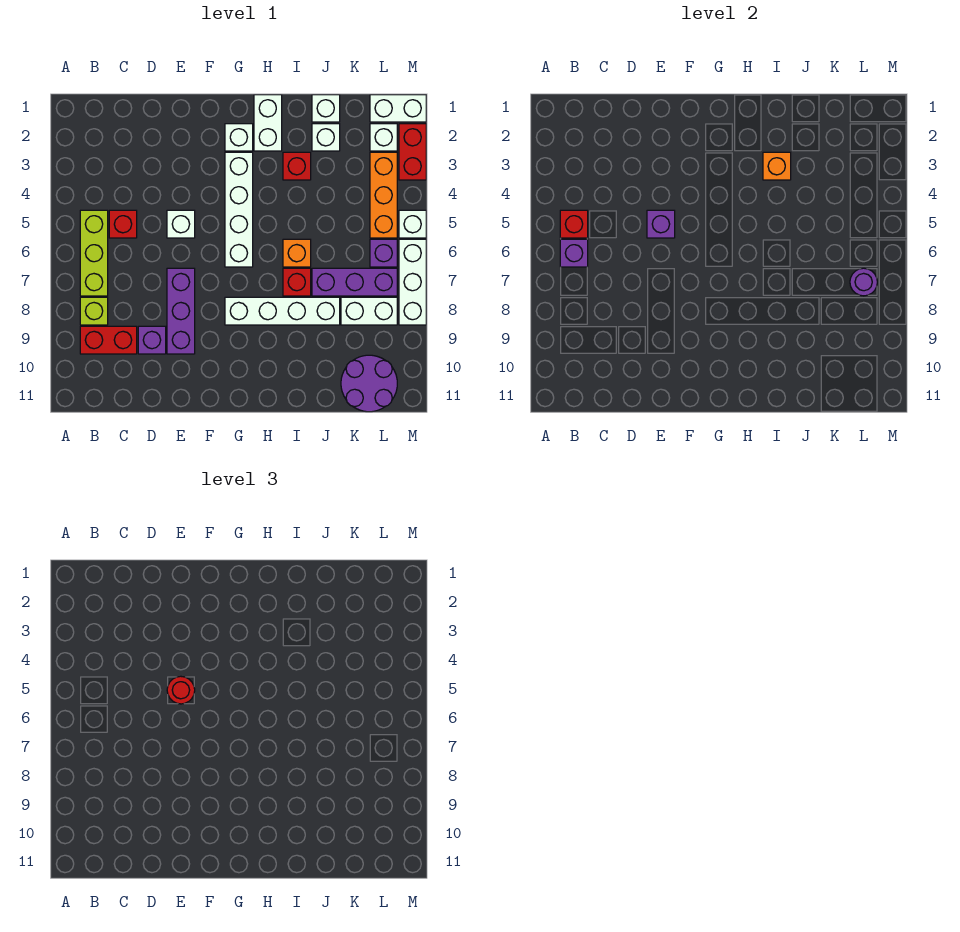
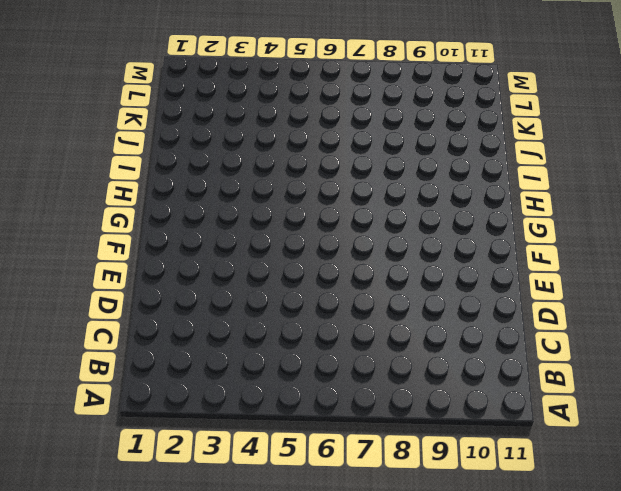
none -> lime 1x3 brick [80,210,108,296]
none -> lime 1x1 brick [80,297,108,325]
none -> red 1x2 brick [80,326,137,354]
none -> red 1x1 brick [109,210,137,238]

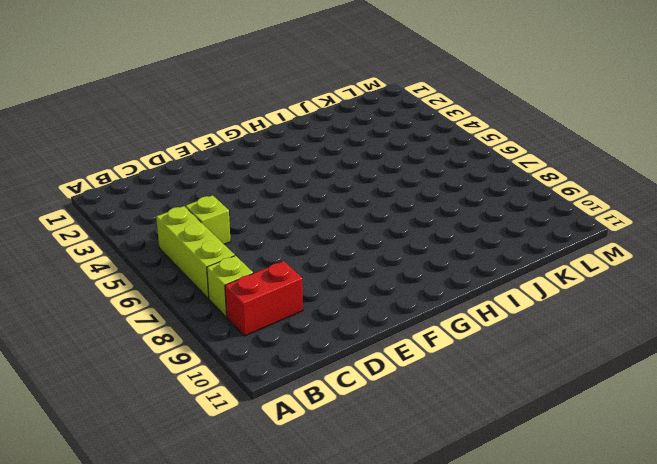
lime 1x1 brick [186,195,231,244] -> red 1x1 brick [109,210,137,238]
none -> purple 1x1 brick [138,326,166,354]
none -> white 1x1 brick [167,210,195,238]
none -> purple 1x3 brick [167,268,195,354]
none -> white 1x1 brick [225,124,253,151]

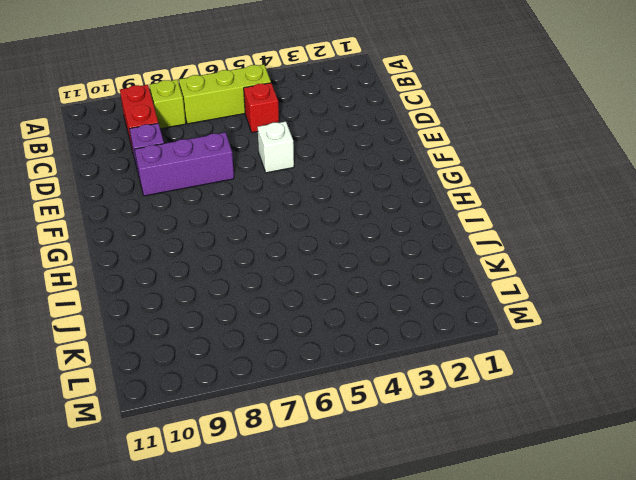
none -> white 1x1 brick [225,124,253,151]
none -> white 1x4 brick [225,152,253,267]
none -> white 1x4 brick [225,297,340,325]
none -> white 1x2 brick [254,95,282,151]

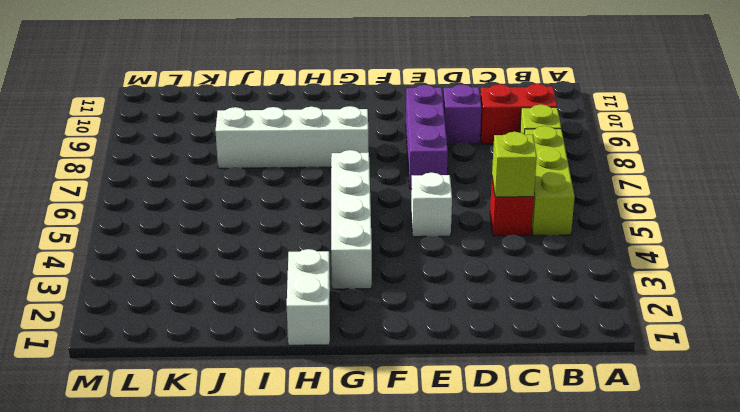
lime 1x1 brick [492,132,537,197] -> none
none -> white 1x1 brick [225,124,253,151]
none -> red 1x1 brick [283,152,311,180]
none -> orange 1x1 brick [283,239,311,267]
none -> red 1x1 brick [283,268,311,296]

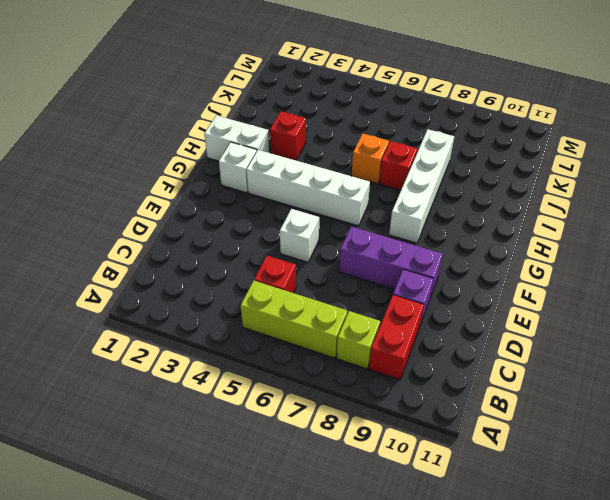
none -> white 1x1 brick [312,95,340,122]
none -> white 1x1 brick [312,124,340,151]
none -> purple 1x3 brick [312,268,397,296]
none -> white 1x2 brick [341,297,397,325]

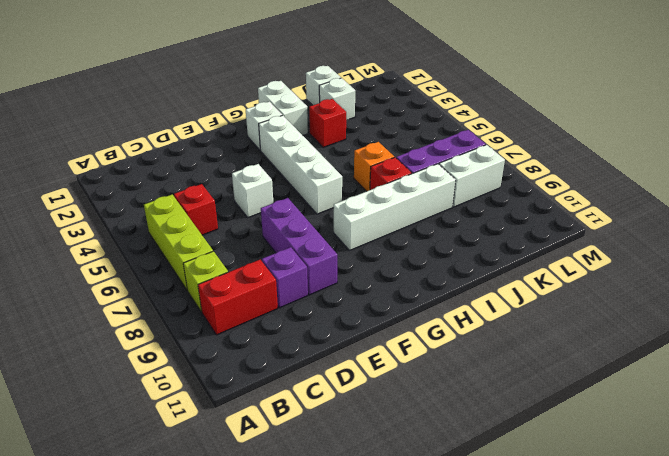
none -> purple 2x2 round brick [341,355,397,412]
none -> white 1x2 brick [370,95,426,122]
none -> white 1x1 brick [370,124,397,151]
none -> orange 1x3 brick [370,152,397,238]

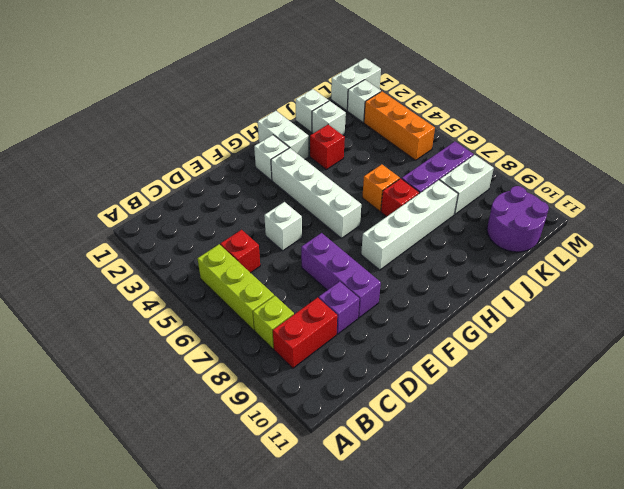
none -> purple 1x1 brick [370,239,397,267]
none -> red 1x2 brick [399,124,426,180]
none -> white 1x1 brick [399,210,426,238]
none -> white 1x3 brick [399,239,426,325]

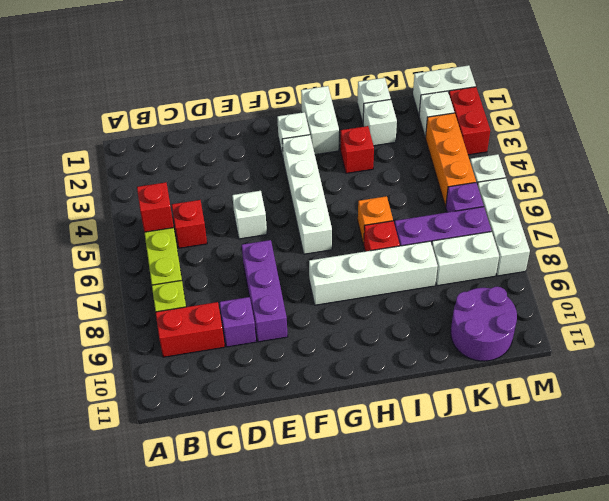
none -> purple 1x1 brick [560,239,588,267]
none -> purple 1x1 brick [647,210,675,238]
none -> orange 1x1 brick [763,152,791,180]
none -> purple 1x1 round brick [850,268,877,296]

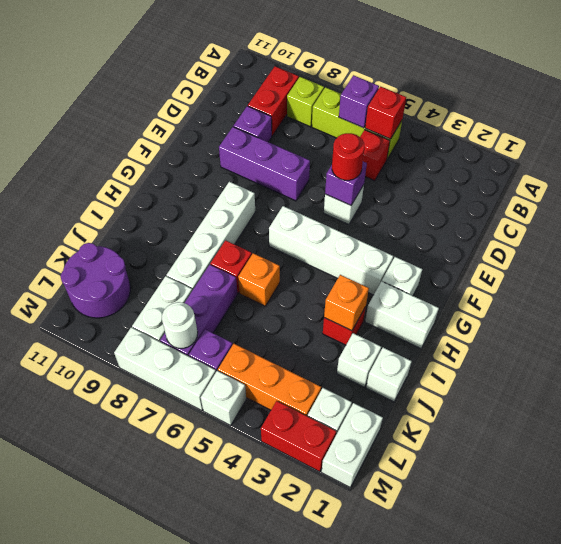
white 1x1 round brick [162,302,198,348] -> purple 1x1 round brick [850,268,877,296]

